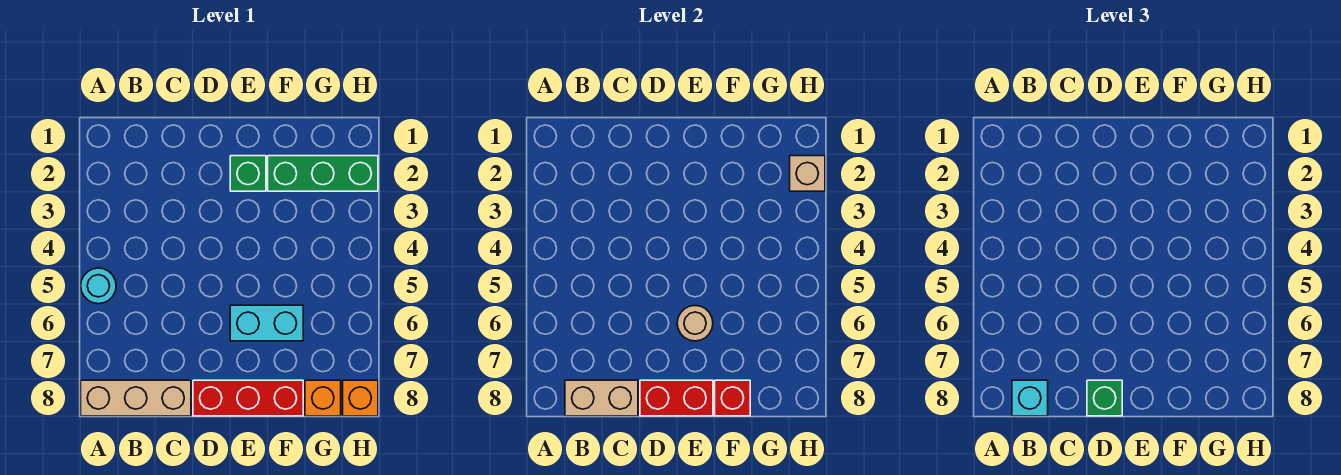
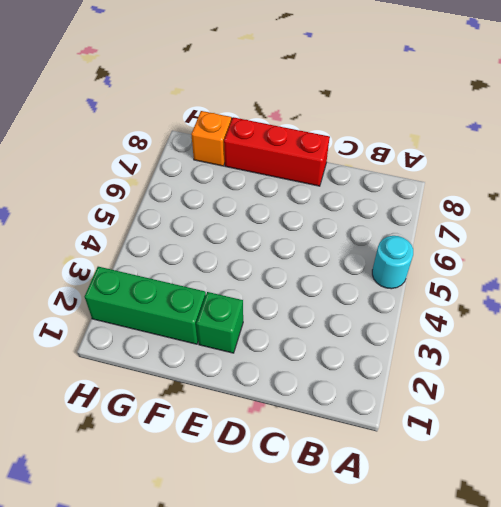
none -> tan 1x3 brick [81,380,191,416]
none -> cyan 1x2 brick [230,305,303,341]
none -> orange 1x1 brick [343,380,378,416]

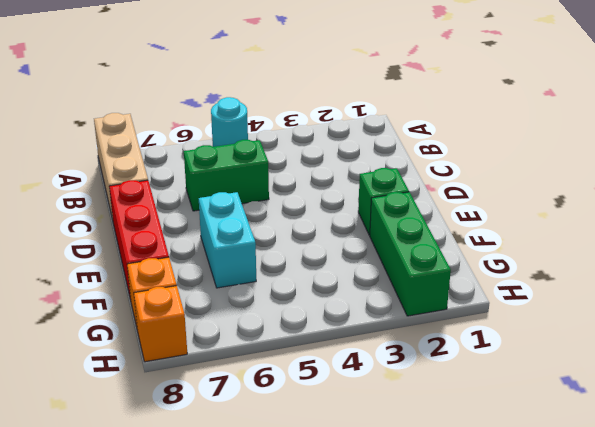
green 1x2 brick [184,140,269,211] -> none
none -> tan 1x2 brick [565,380,638,416]
none -> red 1x2 brick [640,380,713,416]
none -> tan 1x1 round brick [677,306,713,341]

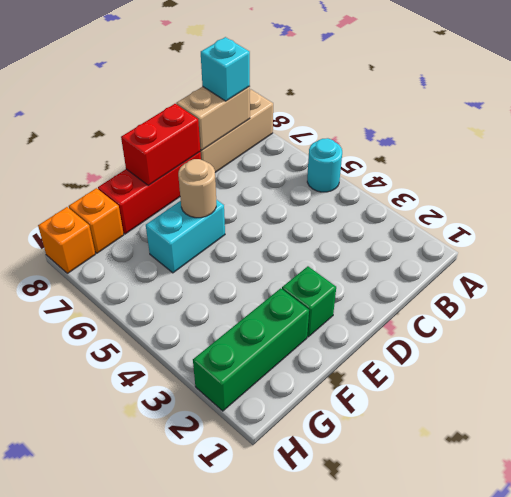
none -> red 1x1 brick [715,380,750,416]
none -> tan 1x1 brick [790,156,825,191]
none -> green 1x1 brick [1087,380,1122,416]

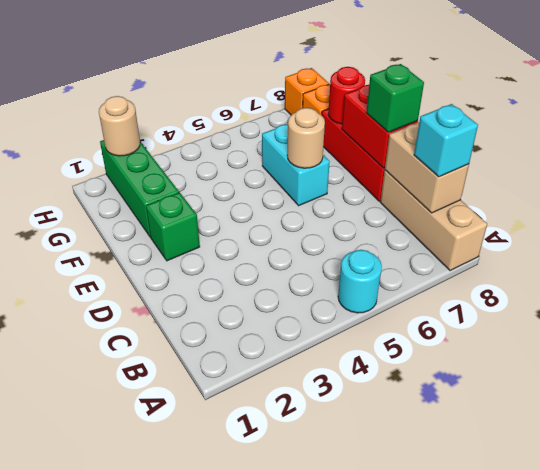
red 1x1 round brick [328,67,365,124] -> red 1x1 brick [715,380,750,416]
tan 1x1 round brick [99,96,140,156] -> tan 1x1 brick [790,156,825,191]

